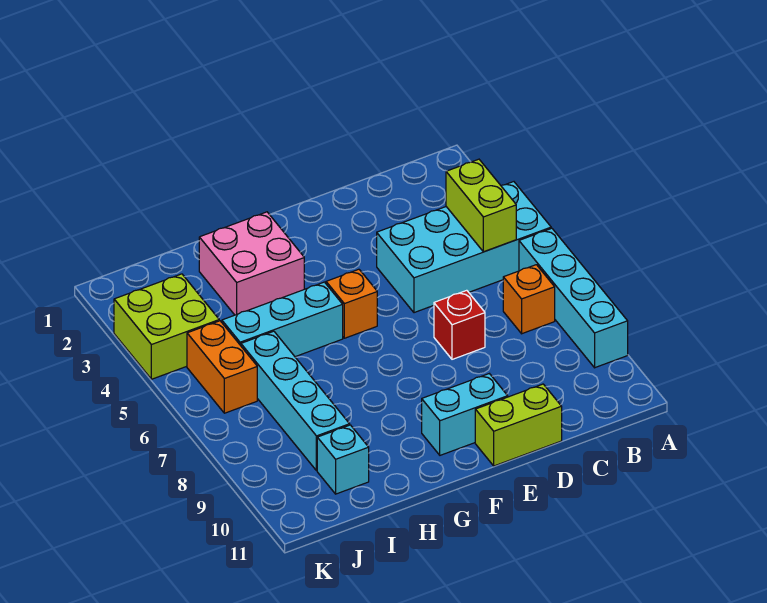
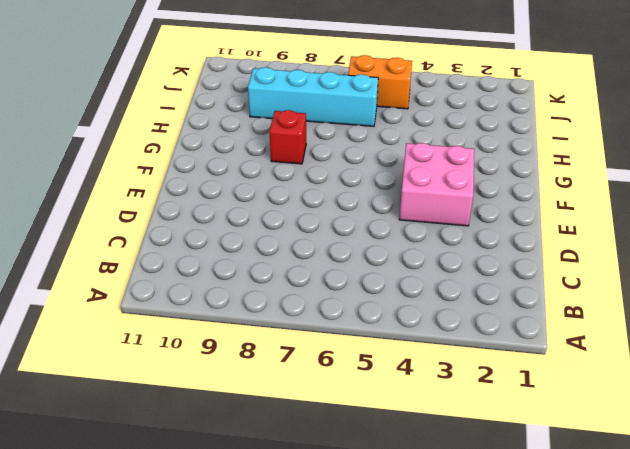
pink 2x2 brick [399,143,474,226] -> pink 2x2 brick moved to [199,212,304,315]
red 1x1 brick [269,110,306,164] -> red 1x1 brick moved to [434,290,485,359]
none -> cyan 2x4 brick [377,182,551,313]
none -> cyan 1x4 brick [519,228,628,368]
none -> orange 1x1 brick [503,265,555,334]

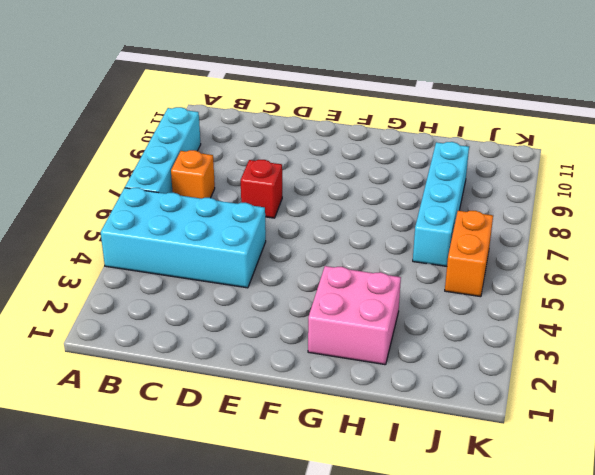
none -> lime 1x2 brick [475,384,562,466]
none -> cyan 1x2 brick [422,374,508,455]
none -> orange 1x1 brick [326,269,377,338]

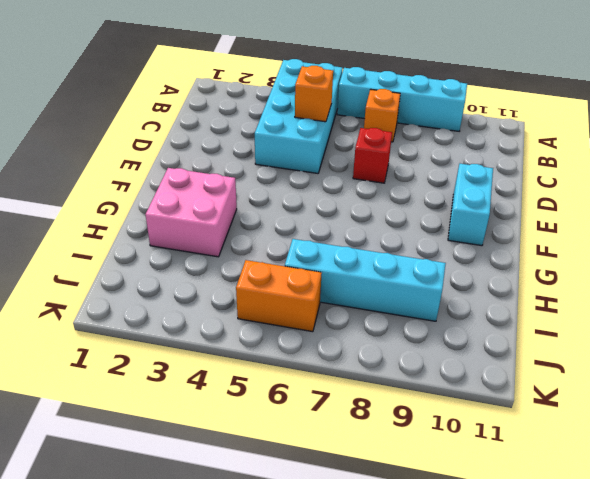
orange 1x1 brick [295,66,333,122] -> orange 1x1 brick moved to [326,269,377,338]
none -> lime 1x2 brick [475,384,562,466]
none -> cyan 1x3 brick [222,282,343,357]
none -> cyan 1x1 brick [317,425,369,494]

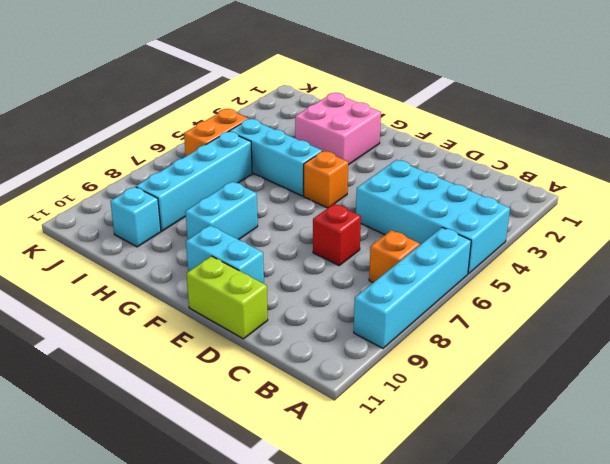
cyan 1x2 brick [185,182,258,240] -> none
none -> lime 2x2 brick [114,274,219,379]
none -> lime 1x2 brick [446,159,516,252]

